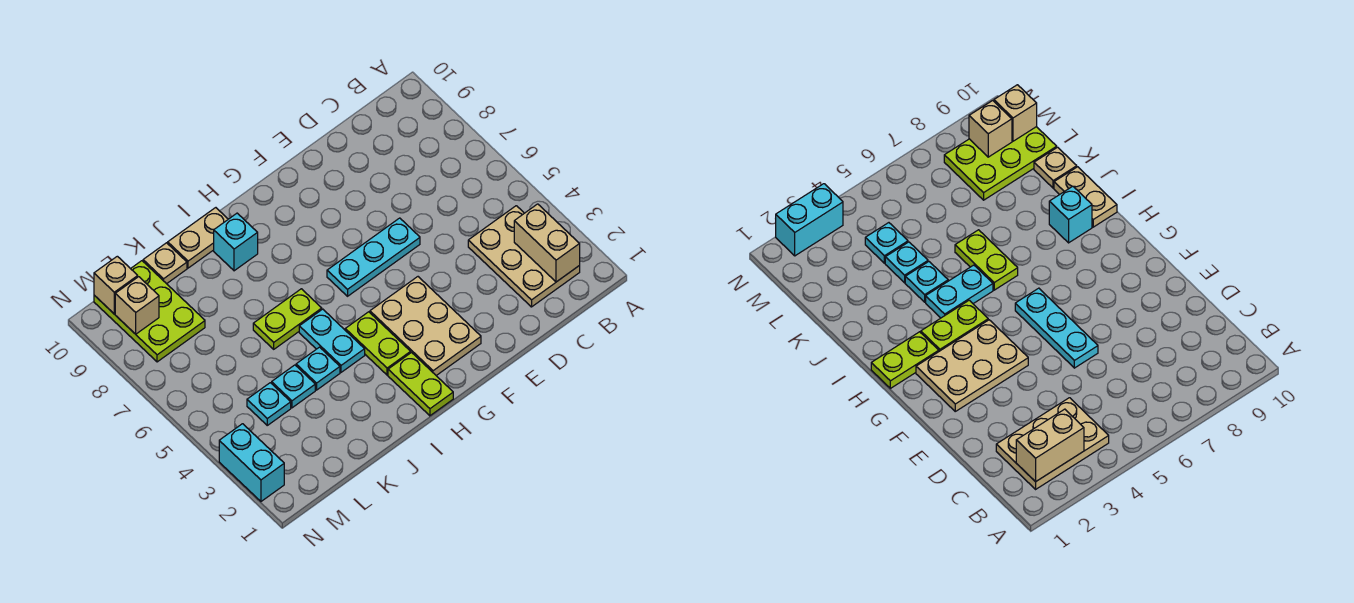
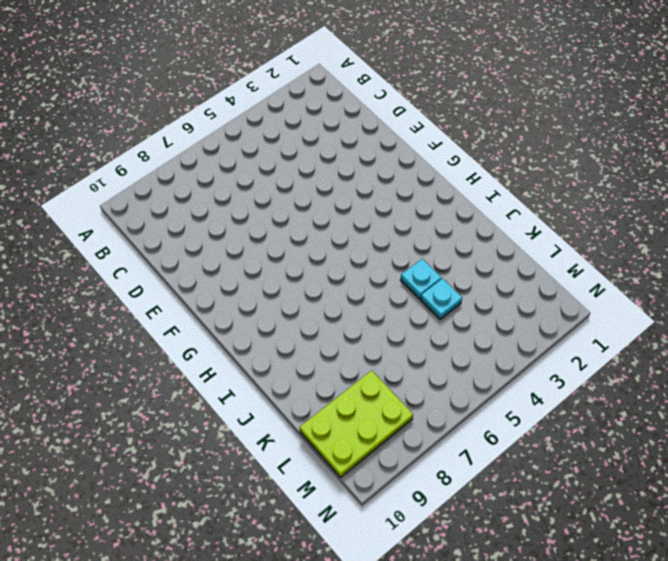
none -> tan 2x3 plate [468,206,580,307]
none -> cyan 1x3 plate [327,218,420,296]
none -> tan 2x3 plate [370,277,481,376]

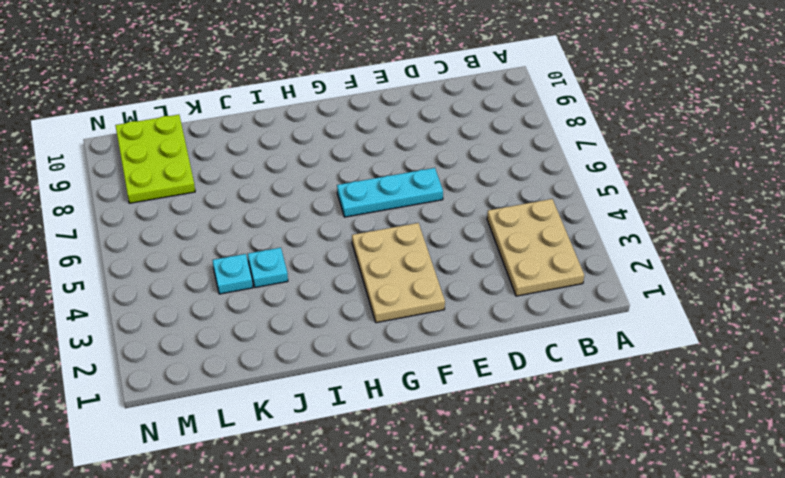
none -> lime 1x2 plate [388,353,453,416]
none -> lime 1x2 plate [345,312,411,375]
none -> cyan 1x2 plate [299,309,365,372]

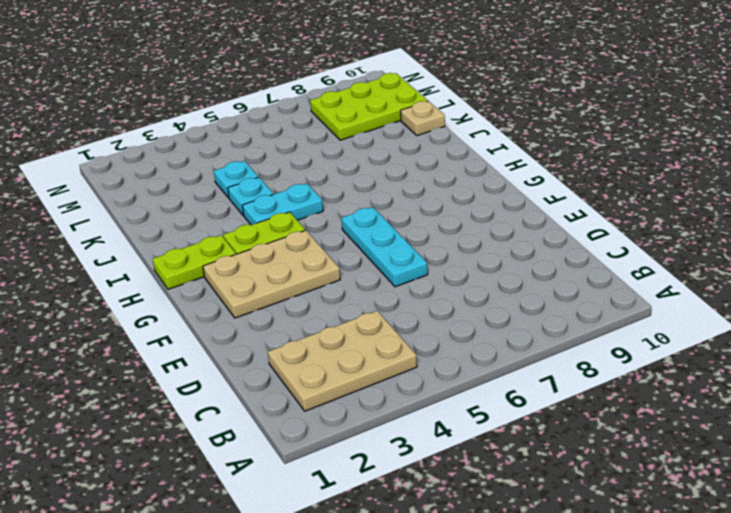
none -> lime 1x2 plate [253,289,322,349]
none -> cyan 1x1 brick [214,213,258,271]
none -> tan 1x2 plate [168,208,228,268]

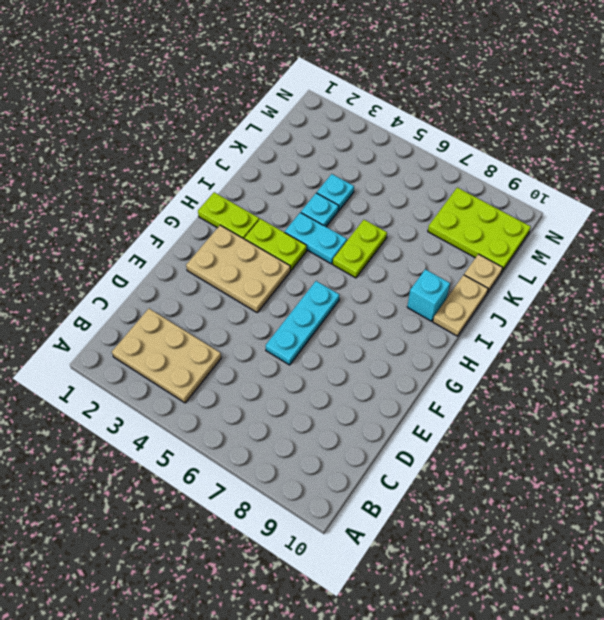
none -> cyan 1x1 plate [247,383,291,425]
none -> cyan 1x2 brick [219,424,284,501]
none -> tan 1x2 brick [514,204,580,282]

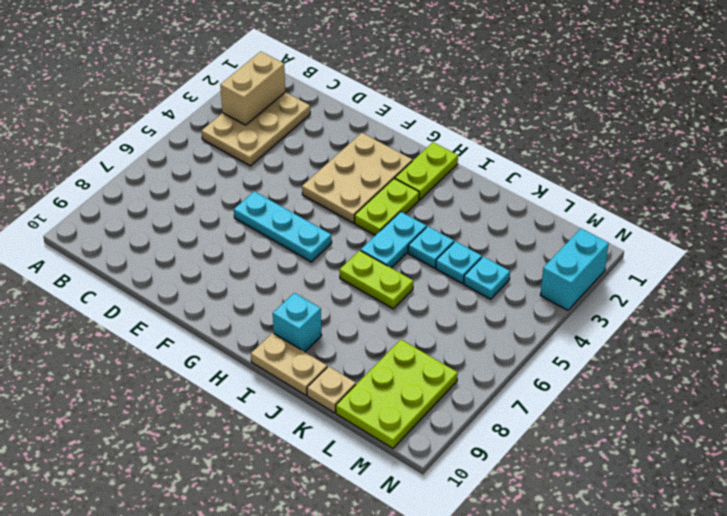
none -> tan 1x1 brick [115,277,159,334]
none -> tan 1x1 brick [94,256,138,314]

